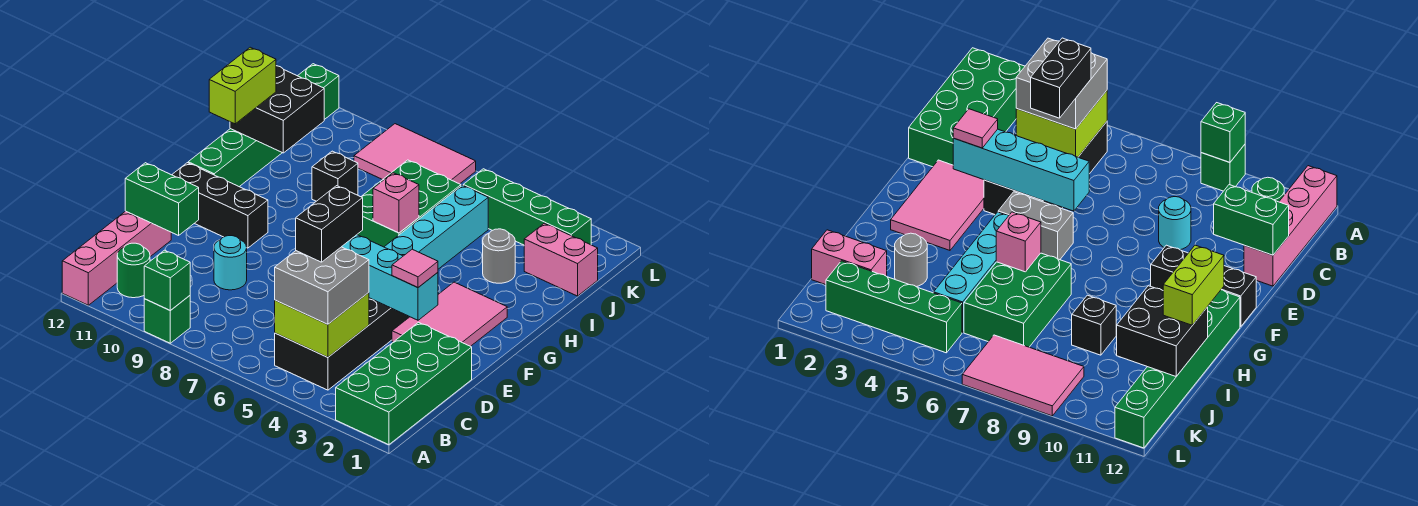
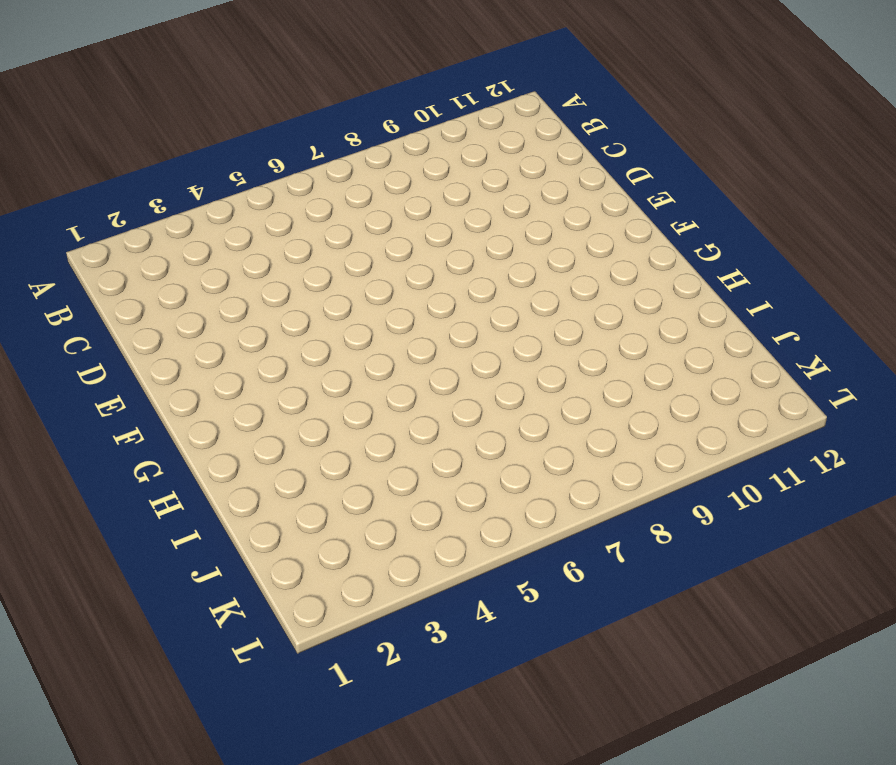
none -> green 2x4 brick [336,322,472,445]
none -> green 1x1 brick [144,296,190,343]
none -> pink 1x4 brick [62,211,171,305]

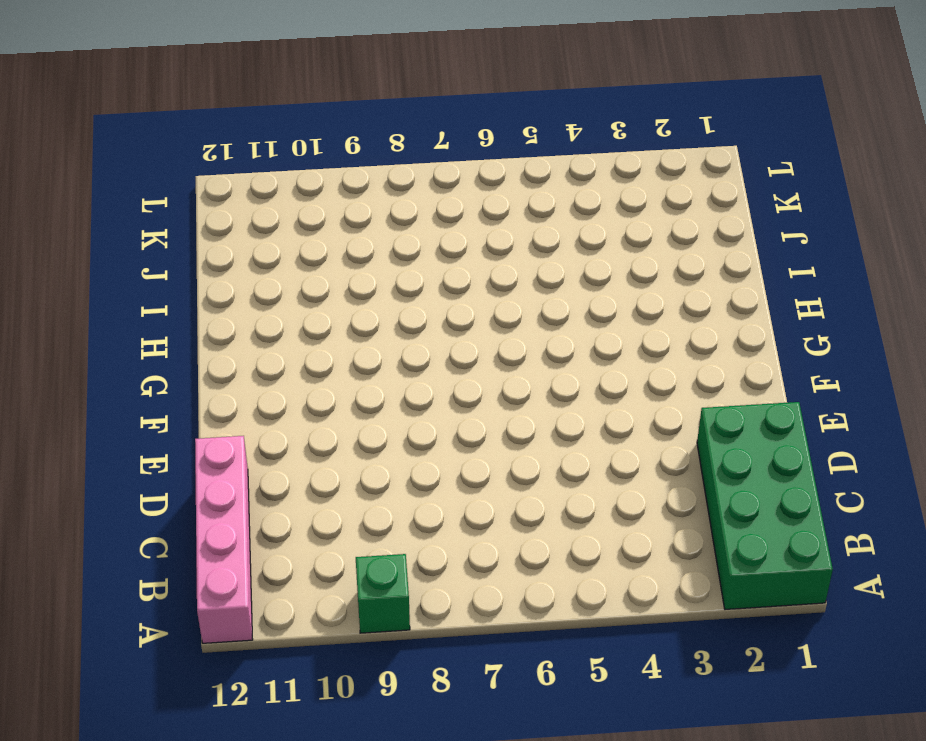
none -> black 2x4 brick [275,298,409,390]
none -> green 1x1 round brick [117,243,150,298]
none -> cyan 1x1 round brick [214,236,247,290]

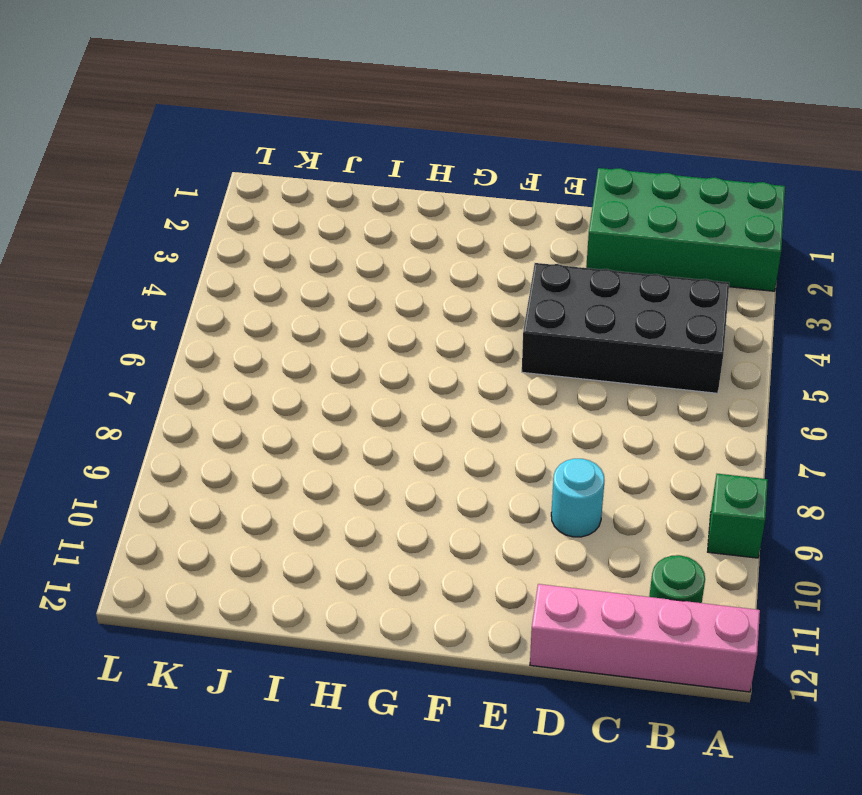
none -> pink 2x3 tile [392,282,507,346]
none -> grey 1x2 brick [998,192,1073,260]
none -> black 1x3 brick [172,163,268,248]

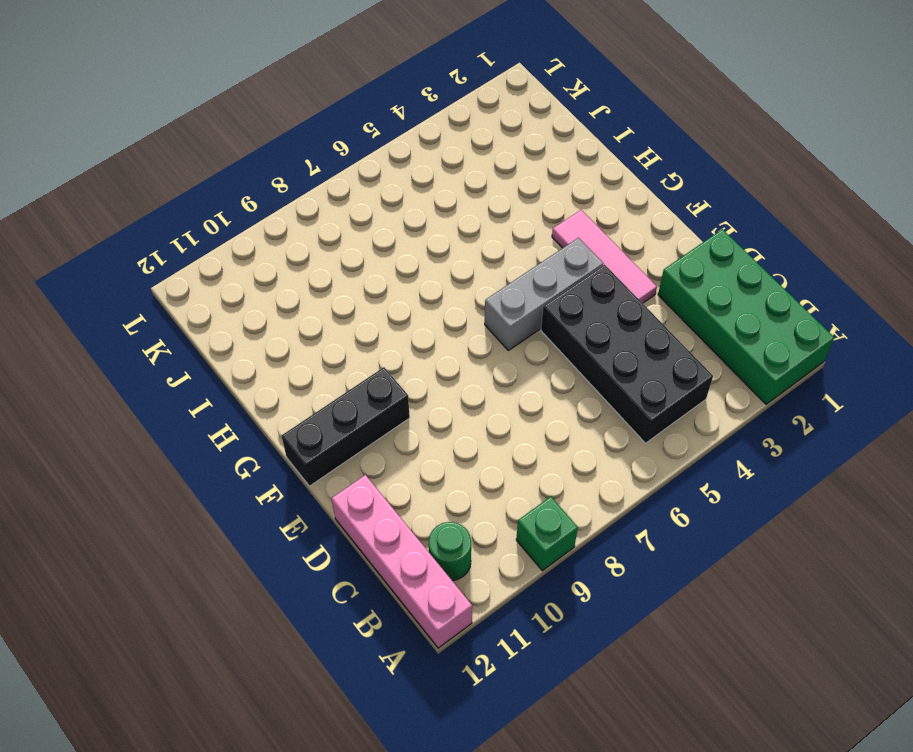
pink 1x3 tile [552,210,657,303] -> pink 2x3 tile [392,282,507,346]
grey 1x3 brick [485,238,603,350] -> grey 1x2 brick [998,192,1073,260]
none -> cyan 1x1 round brick [214,236,247,290]
none -> cyan 1x4 brick [385,185,488,269]
none -> green 1x6 brick [188,64,339,187]

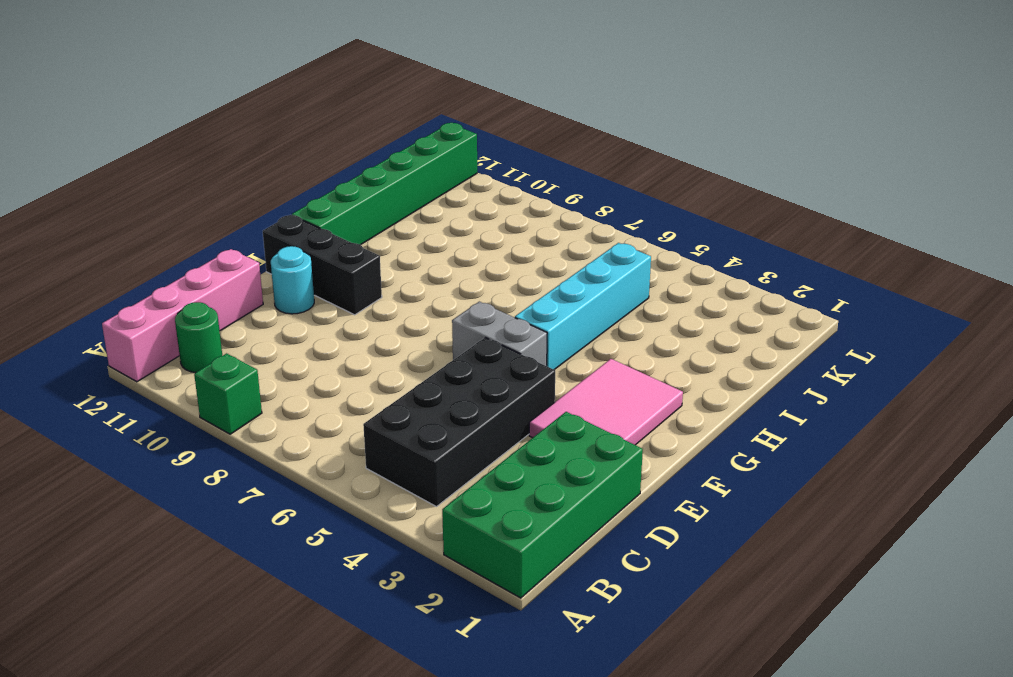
cyan 1x1 round brick [271,246,314,314] -> cyan 1x1 round brick moved to [214,236,247,290]
none -> green 2x3 brick [357,160,461,247]
none -> grey 1x1 round brick [483,229,515,283]
none -> black 1x1 brick [312,151,358,201]

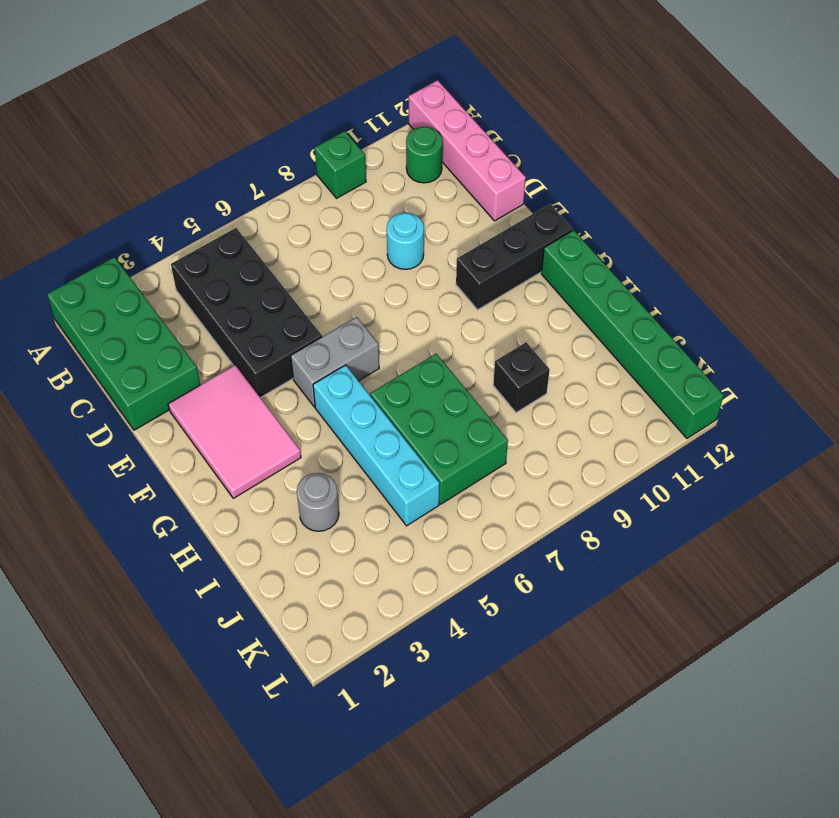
none -> pink 1x2 brick [524,223,598,296]
none -> green 1x4 brick [463,169,591,245]
none -> pink 2x3 tile [354,124,476,184]

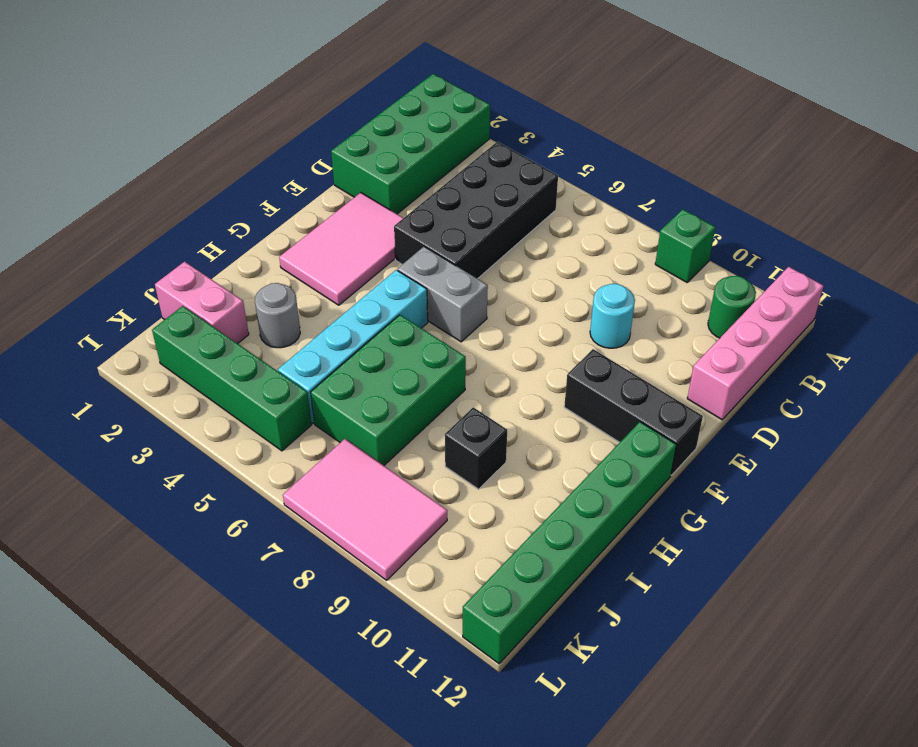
none -> green 1x1 brick [144,250,190,311]
none -> lime 2x2 brick [275,293,369,357]
none -> green 1x2 brick [125,163,199,235]

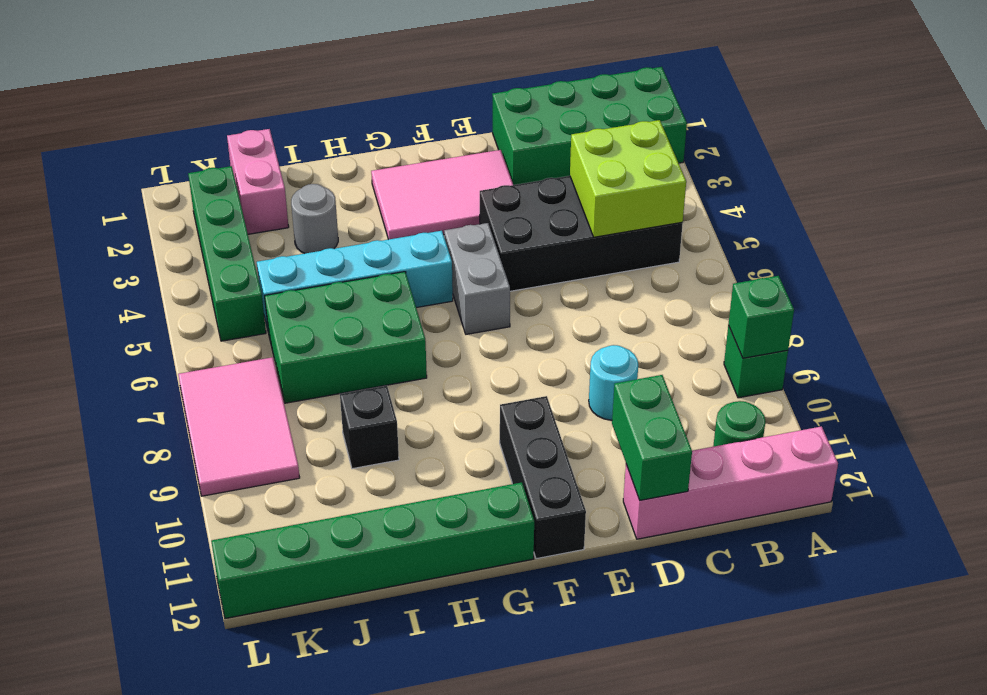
none -> cyan 1x4 brick [342,235,438,320]
none -> pink 1x1 brick [373,173,419,233]
none -> black 2x2 brick [230,66,324,153]

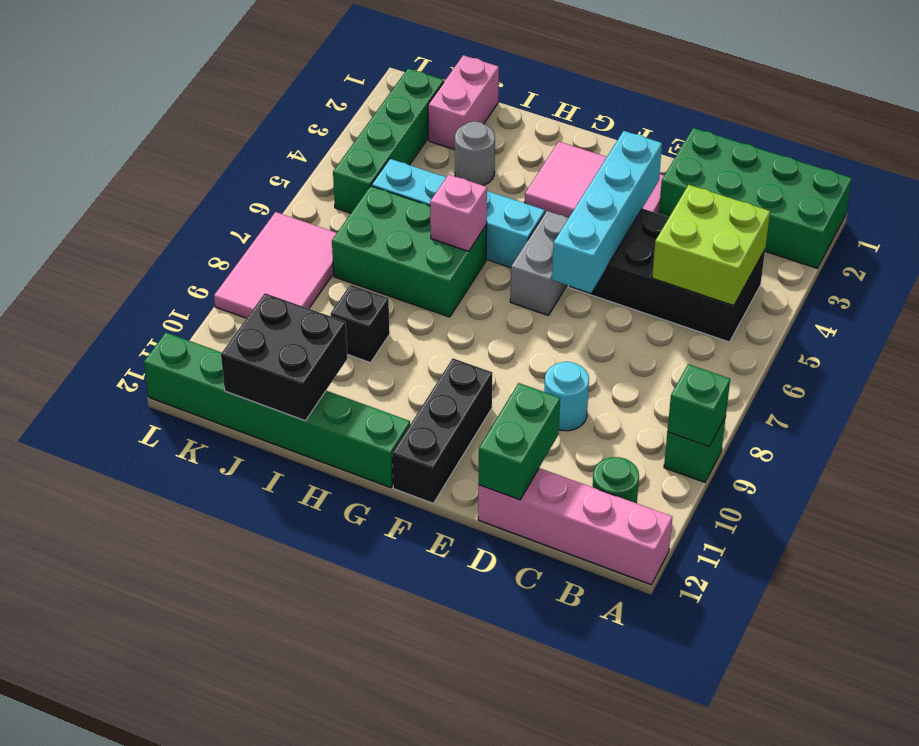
none -> grey 2x2 brick [275,247,369,324]
none -> pink 1x1 tile [392,249,438,288]
none -> lime 1x2 brick [209,47,276,124]

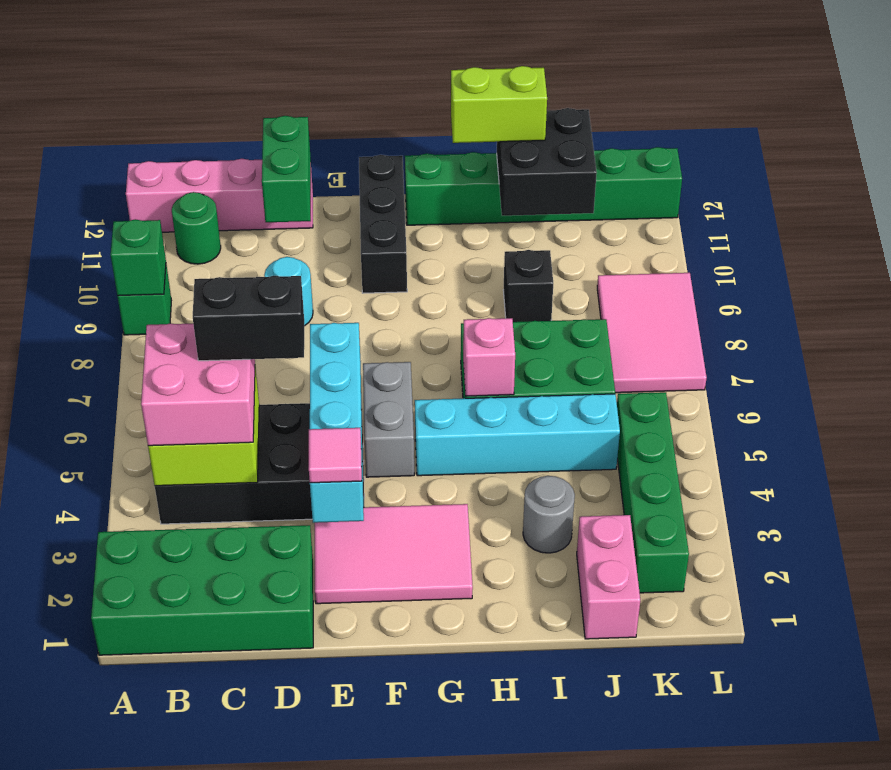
pink 2x2 brick [141,323,255,446] -> grey 2x2 brick [275,247,369,324]

